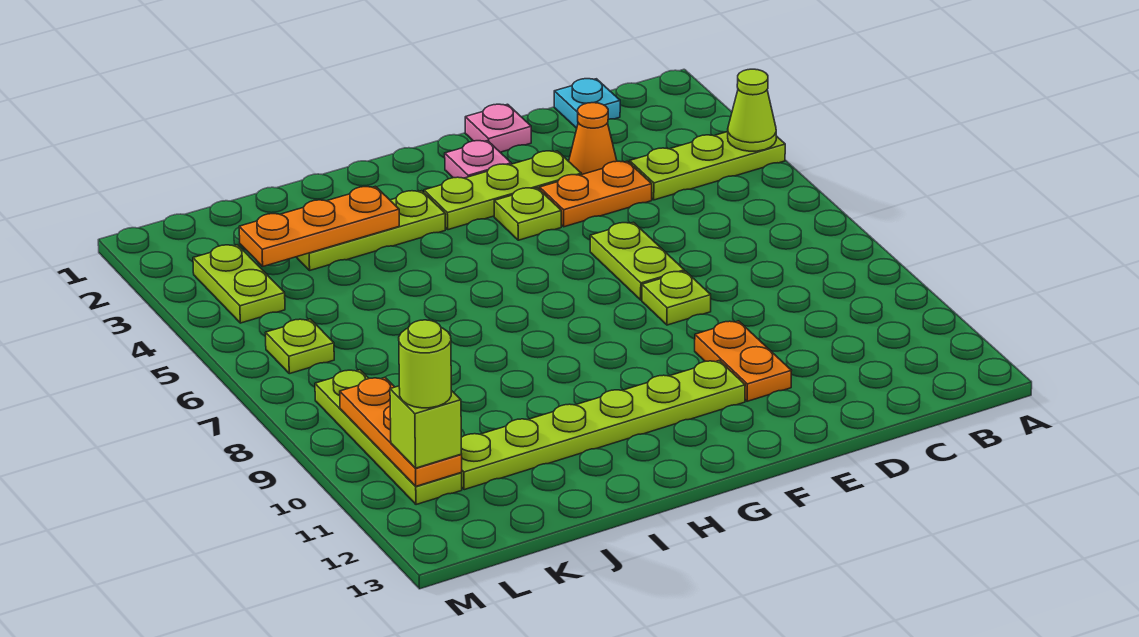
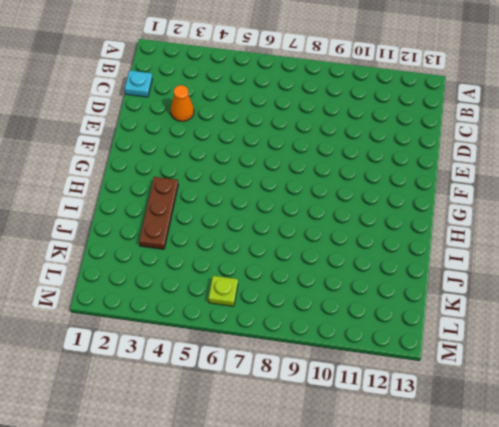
brown 1x3 plate [139,177,178,249] -> lime 1x3 plate [297,191,445,270]
none -> lime 1x3 plate [630,132,785,200]
none -> orange 1x2 plate [540,161,652,227]
none -> pink 1x1 plate [465,104,531,152]

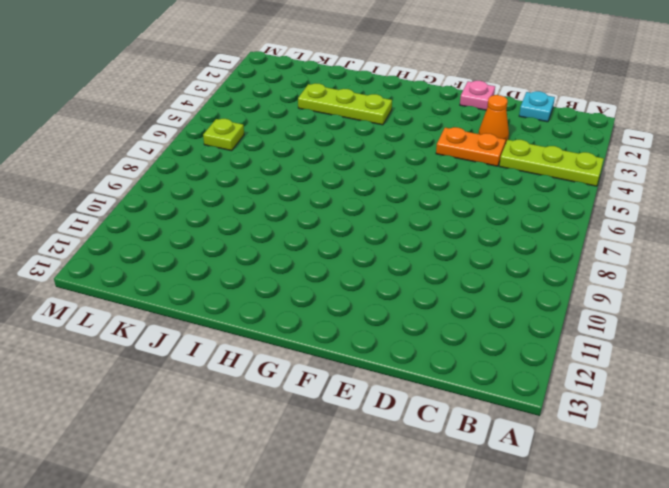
none -> lime 1x3 plate [424,151,581,230]
none -> lime 1x2 plate [590,222,684,300]
none -> lime 1x1 plate [642,271,711,325]

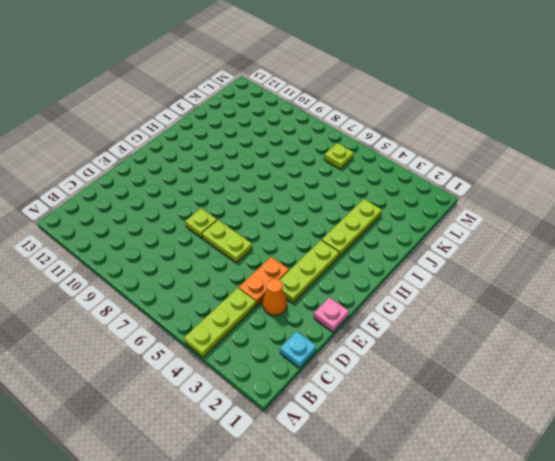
none -> orange 1x2 plate [695,321,791,401]
none -> pink 1x1 plate [445,141,511,178]
none -> lime 1x1 plate [494,188,561,240]

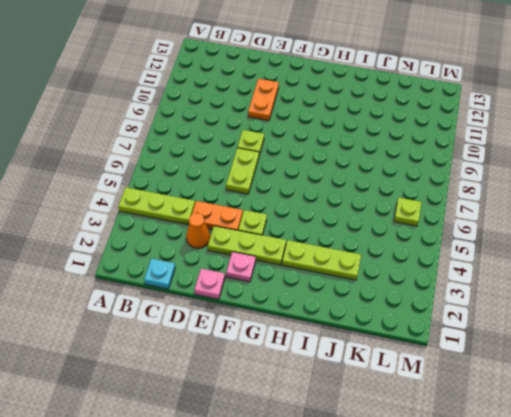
none -> lime 1x6 plate [461,360,745,490]
none -> lime 1x2 plate [193,245,285,323]
none -> lime 1x4 plate [315,370,462,505]

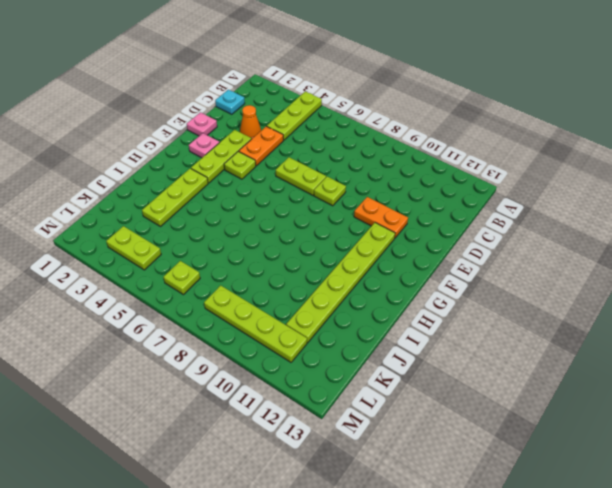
none -> lime 1x1 cone [728,69,776,151]
none -> orange 1x3 plate [239,186,399,266]
none -> orange 1x3 plate [340,378,462,486]

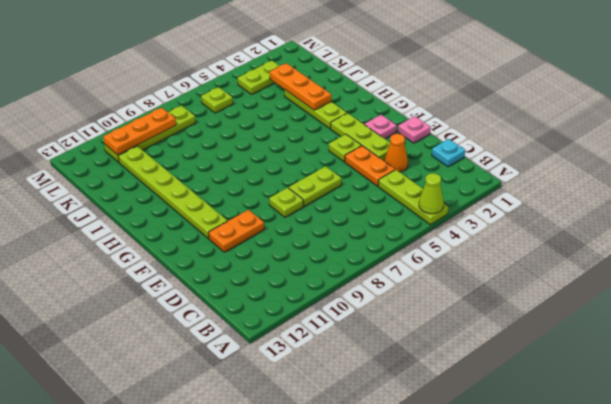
none -> lime 1x1 brick [390,386,461,468]
none -> lime 1x1 round brick [399,320,451,408]

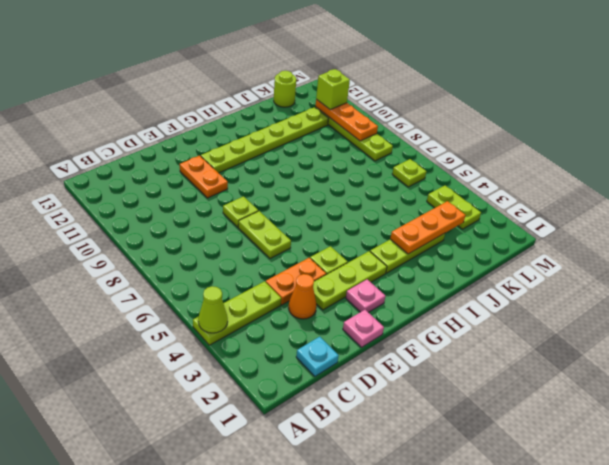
lime 1x1 round brick [274,71,296,107] -> lime 1x1 round brick moved to [399,320,451,408]

